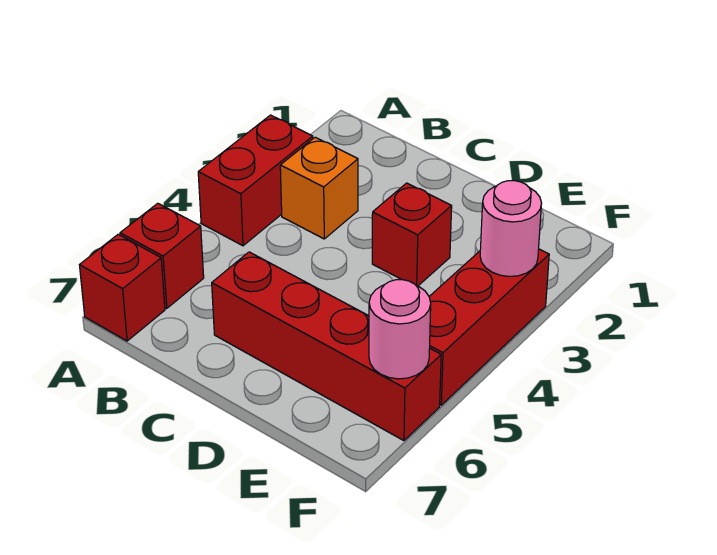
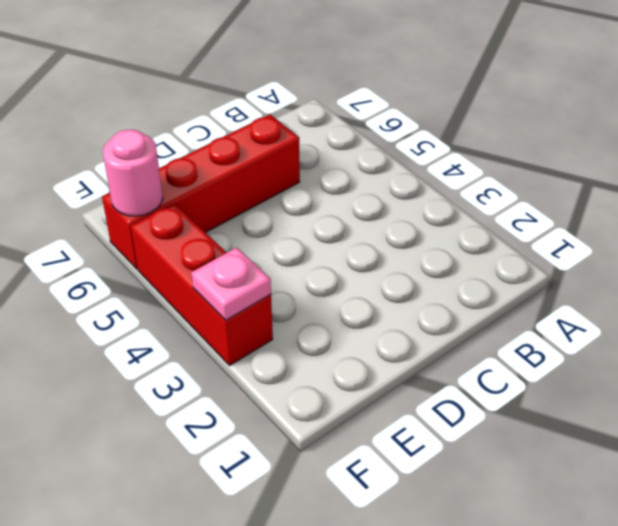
pink 1x1 plate [192,248,271,320] -> pink 1x1 round brick [480,181,542,276]
none -> red 1x2 brick [198,115,313,246]
none -> red 1x1 brick [120,203,204,308]

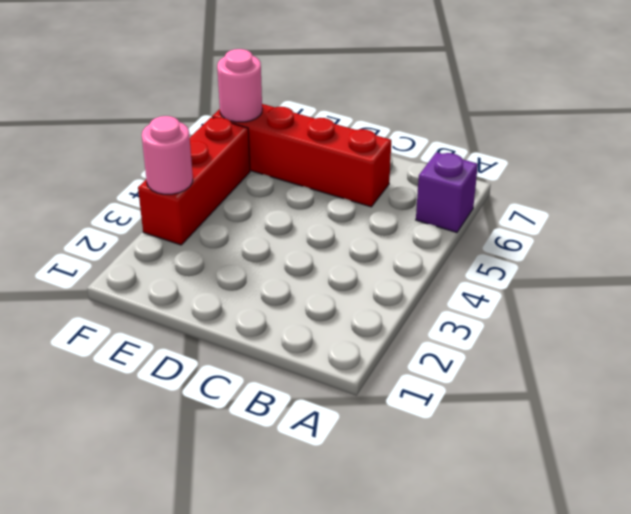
purple 1x1 brick [416,152,478,233] -> red 1x1 brick [120,203,204,308]
none -> red 1x2 brick [198,115,313,246]
none -> red 1x1 brick [80,234,165,341]

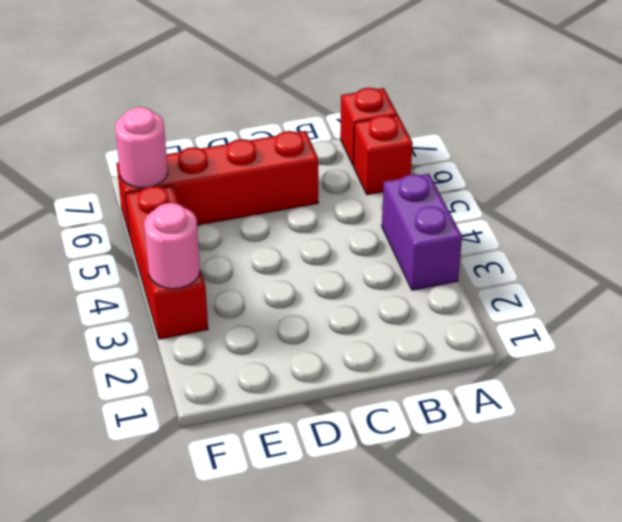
purple 1x2 brick [382,174,462,290] -> red 1x2 brick [198,115,313,246]
none -> orange 1x1 brick [280,137,358,239]
none -> red 1x1 brick [372,183,452,286]

